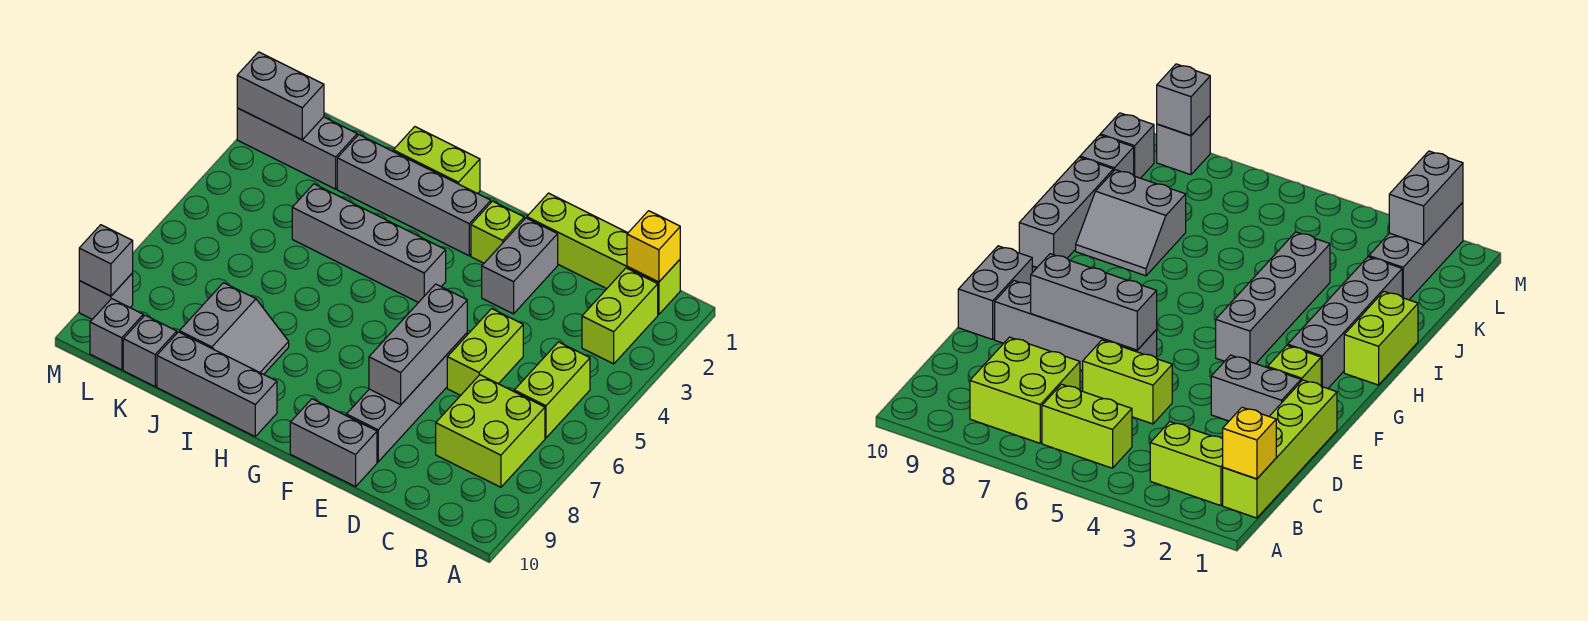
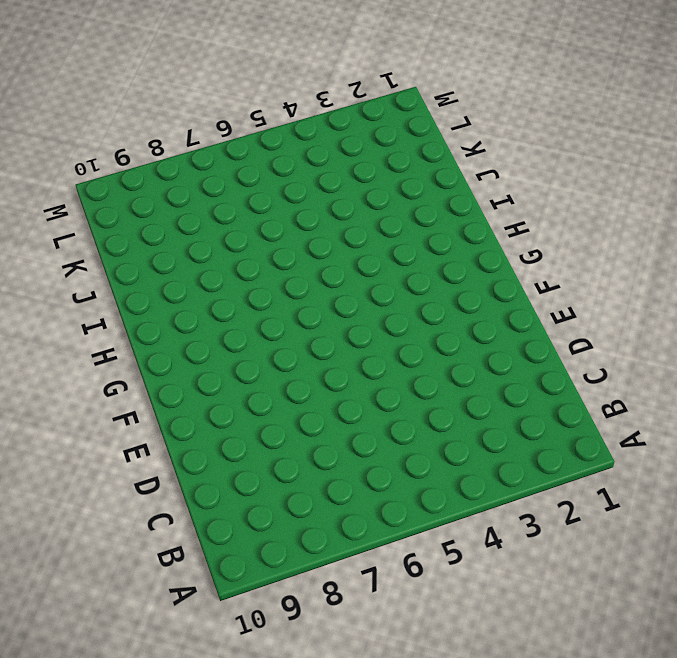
none -> lime 1x4 brick [527,193,680,315]
none -> lime 1x2 brick [582,268,658,364]
none -> lime 1x2 brick [514,342,590,438]

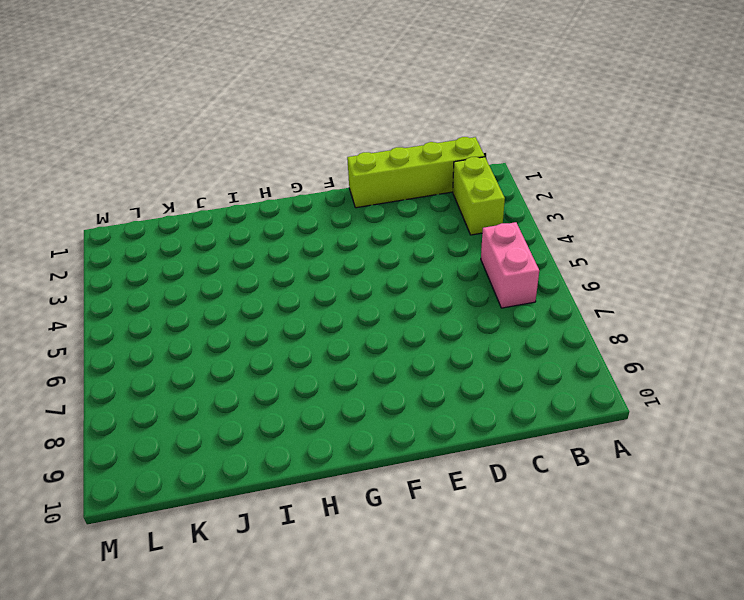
pink 1x2 brick [481,222,539,308] -> lime 1x2 brick [514,342,590,438]
none -> lime 2x2 brick [436,375,545,487]
none -> lime 1x2 brick [447,309,523,395]
none -> grey 1x2 brick [482,218,558,314]

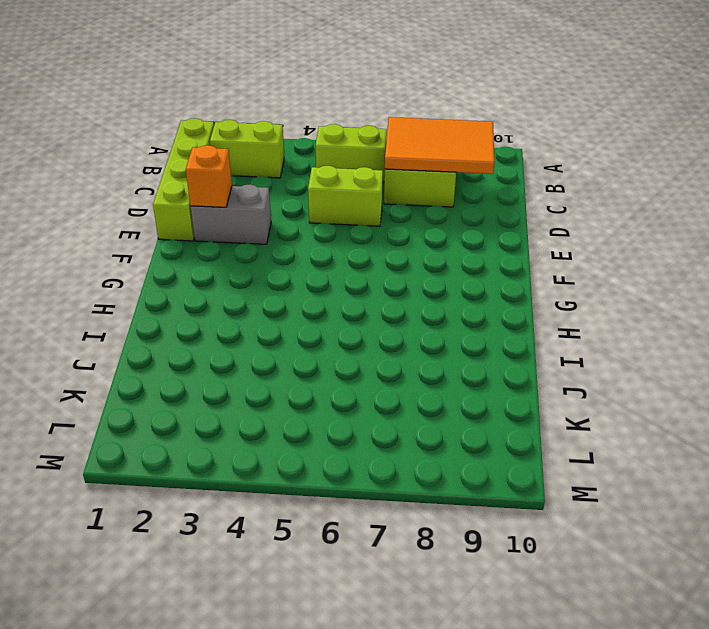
orange 2x3 tile [385,117,494,174] -> none
orange 1x1 brick [186,145,232,207] -> none
none -> grey 1x4 brick [346,333,467,462]
none -> grey 1x2 brick [290,399,377,487]
none -> lime 1x1 brick [471,201,524,263]

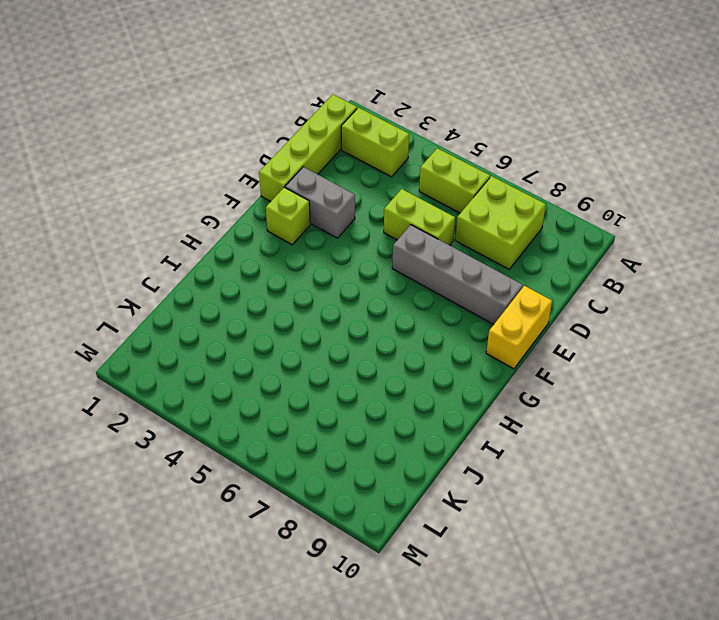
yellow 1x2 brick [486,286,552,369] -> grey 1x2 brick [290,399,377,487]
none -> grey 1x4 brick [337,135,491,256]
none -> grey 1x4 brick [292,184,446,303]
none -> lime 1x2 brick [393,127,480,194]

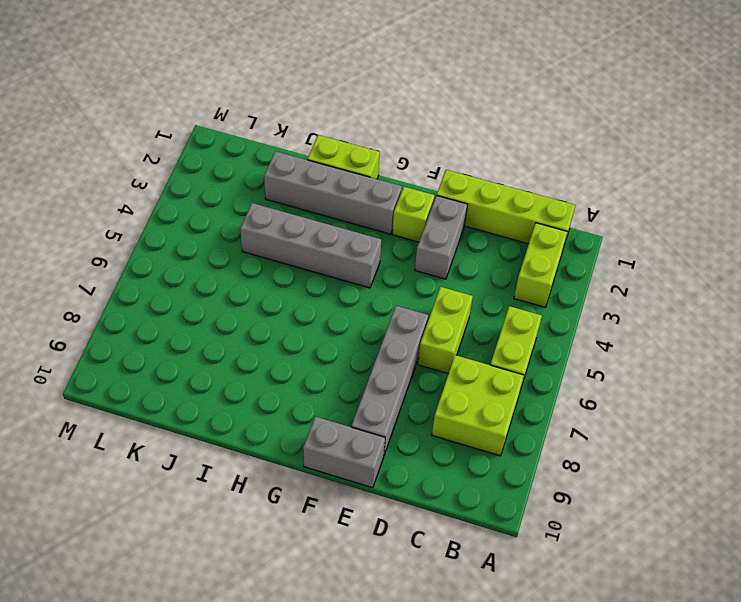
none -> grey 1x3 brick [157,332,277,436]
none -> grey 2x2 slope [179,283,289,374]
none -> grey 1x3 brick [237,108,357,189]

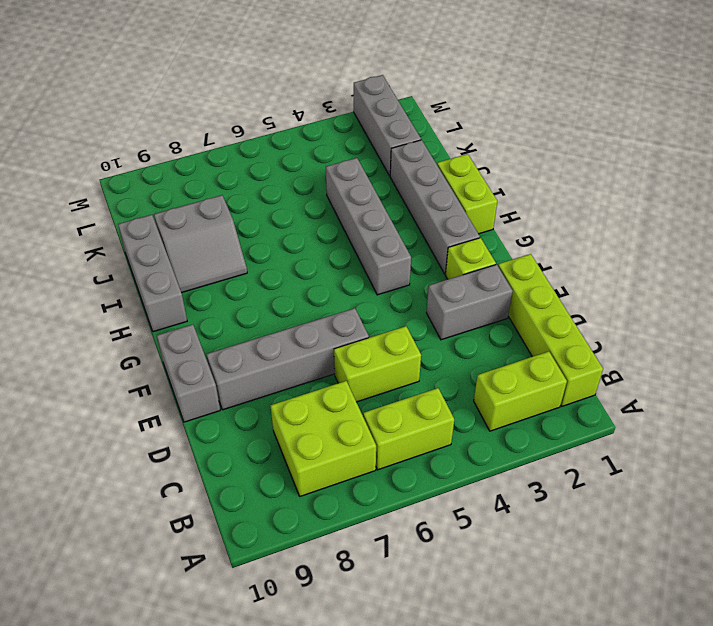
none -> grey 1x1 brick [123,315,177,386]
none -> grey 1x1 brick [90,299,143,370]
none -> grey 1x1 brick [79,273,133,319]

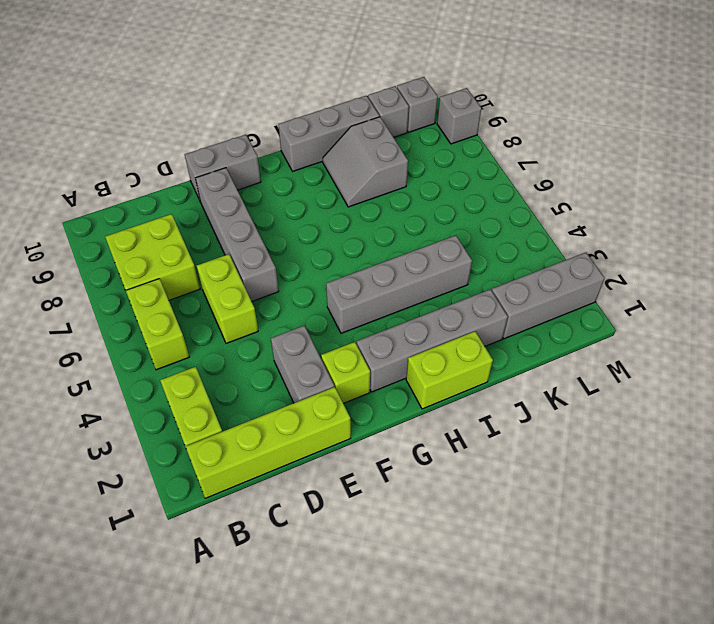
none -> yellow 1x1 brick [627,211,680,282]
none -> grey 1x3 brick [369,284,467,405]
none -> grey 1x2 brick [237,52,324,140]

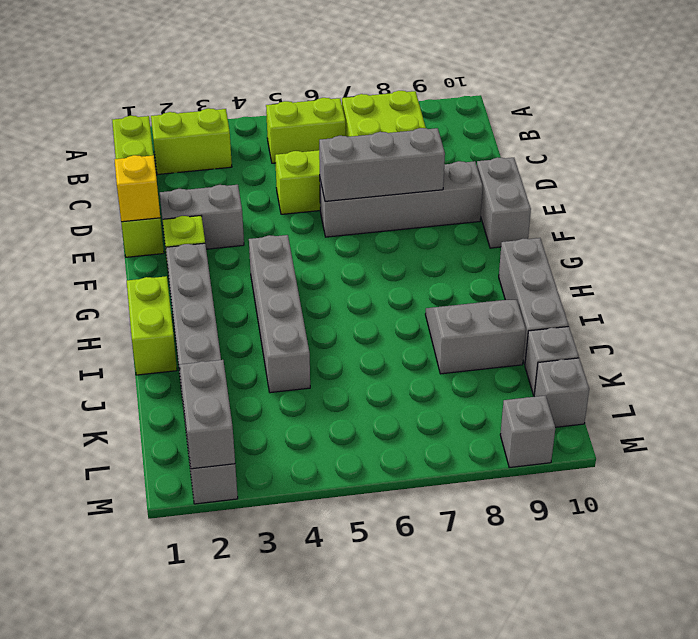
yellow 1x1 brick [115,155,160,222] -> yellow 1x1 brick moved to [627,211,680,282]
none -> grey 1x1 brick [79,225,133,296]

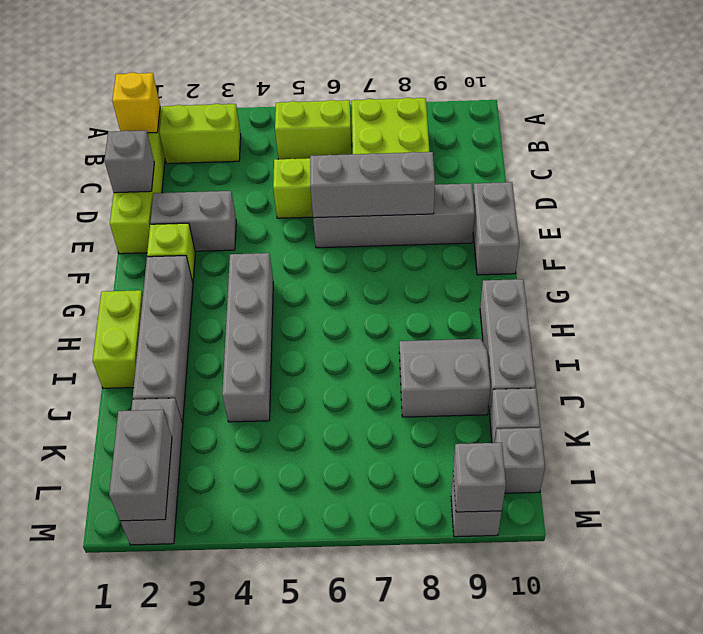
grey 1x1 brick [104,130,154,193] -> none

